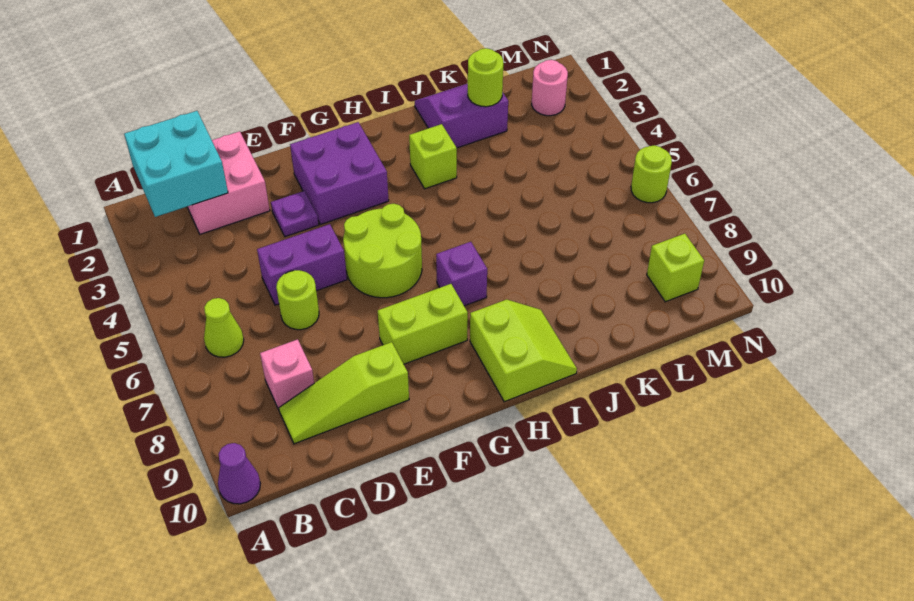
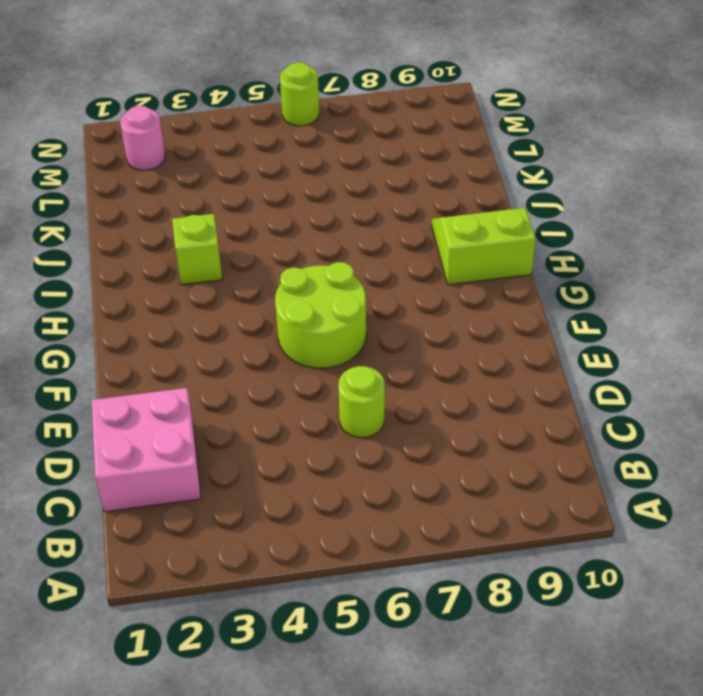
none -> purple 1x1 cone [218,443,260,504]
none -> lime 1x1 cone [204,298,244,357]
none -> pink 1x1 brick [260,339,314,409]

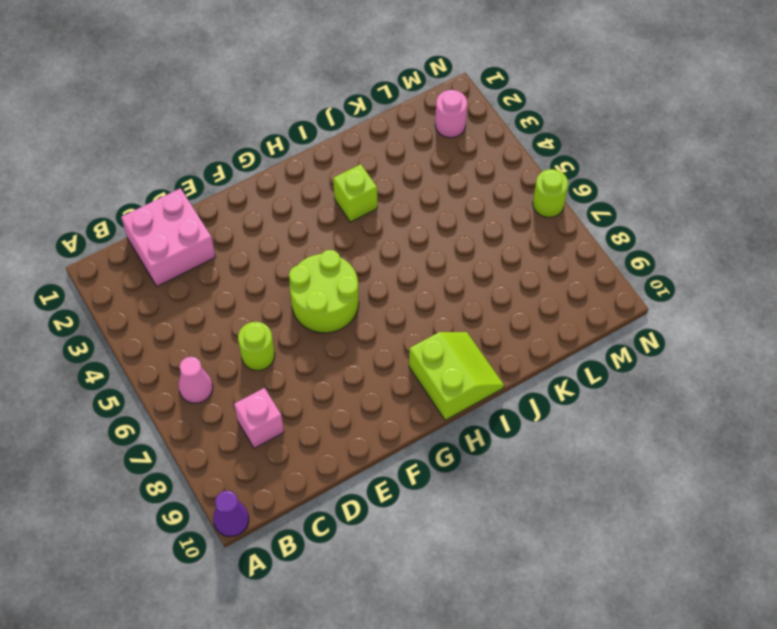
pink 1x1 cone [179,357,213,403] -> lime 1x1 cone [204,298,244,357]
none -> lime 1x3 slope [279,342,409,444]
none -> purple 1x2 brick [257,224,347,305]
none -> purple 1x1 plate [271,191,319,237]

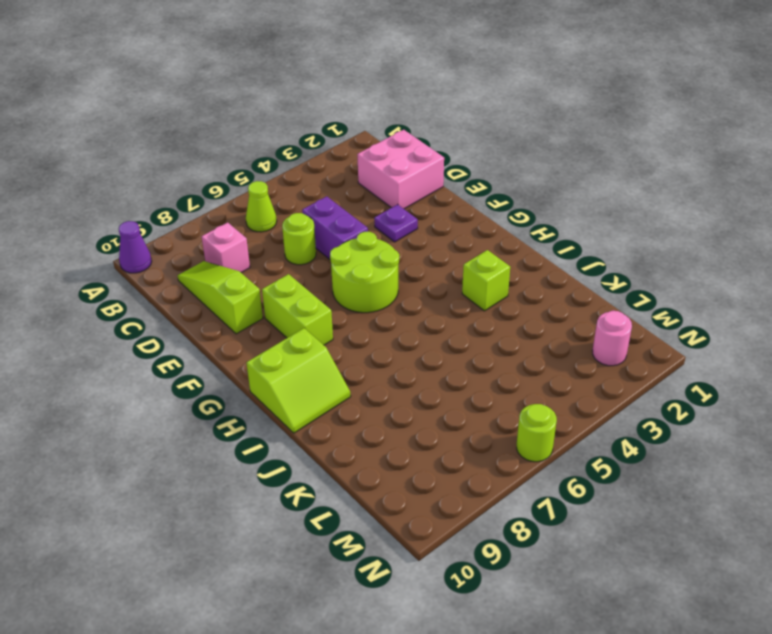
none -> purple 2x2 brick [290,122,389,225]
none -> purple 1x1 brick [436,242,487,306]
none -> purple 2x2 slope [415,83,508,148]

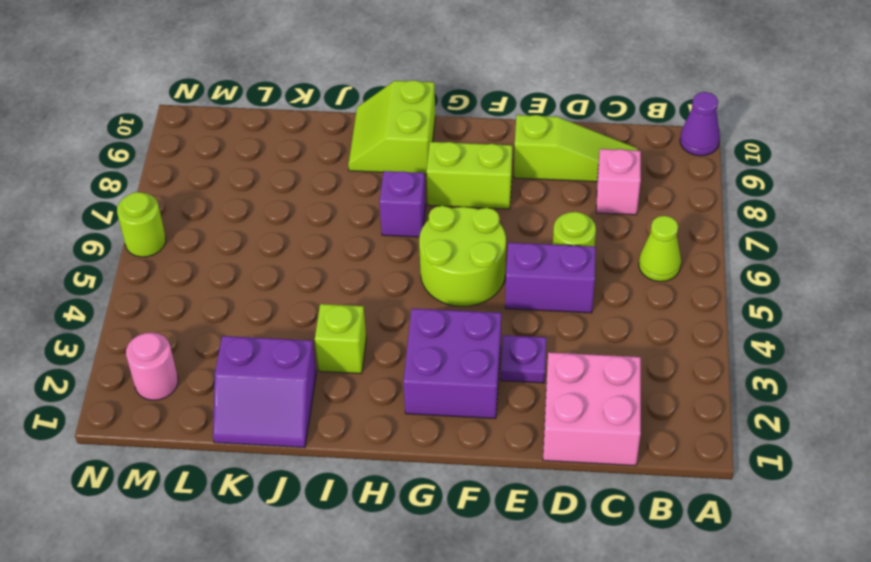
none -> lime 1x1 brick [647,234,704,302]
none -> cyan 2x2 brick [124,111,228,217]
none -> lime 1x1 round brick [468,48,503,107]

